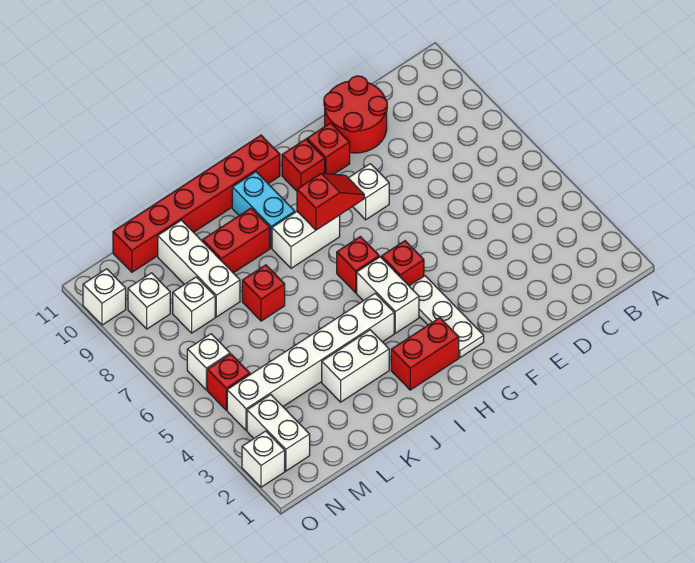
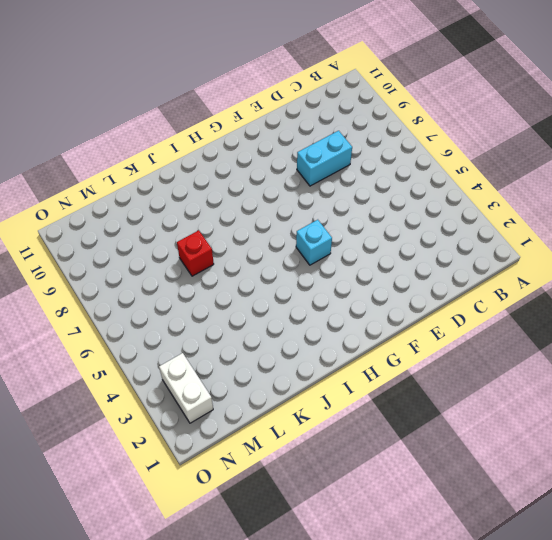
cyan 1x2 brick [297,131,352,186] -> cyan 1x2 brick turned to [232,172,295,248]
cyan 1x1 brick [296,220,332,265] -> red 1x1 brick [381,241,424,286]
none -> red 2x2 round brick [324,76,387,153]
none -> white 1x1 brick [349,164,389,220]
none -> red 1x1 brick [307,123,350,174]

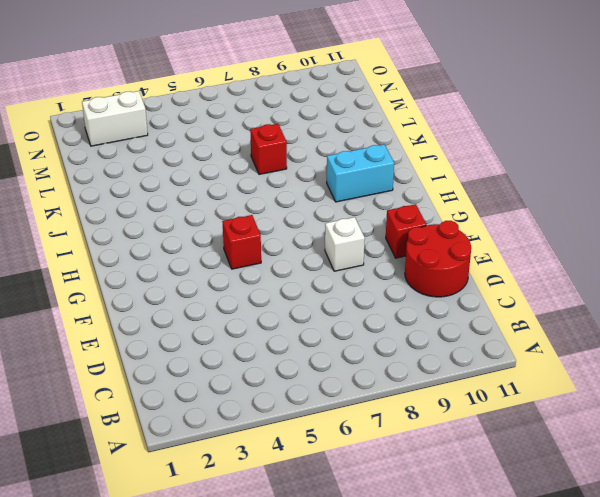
none -> white 1x3 plate [410,276,484,358]
none -> red 1x1 brick [282,139,325,191]
none -> red 1x2 brick [391,318,459,390]

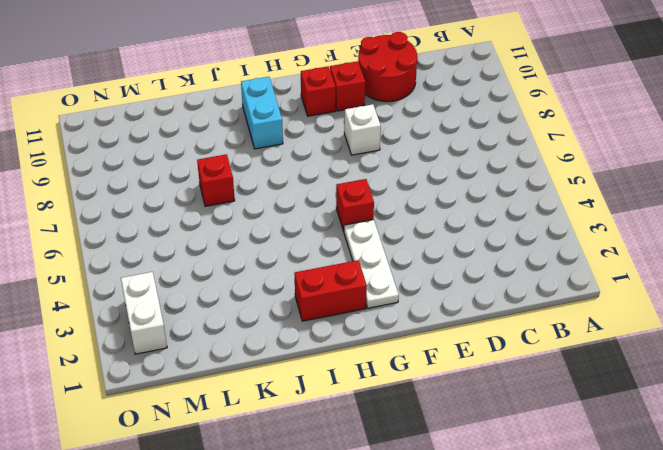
none -> white 1x2 brick [357,257,419,333]
none -> red 1x1 brick [337,237,379,293]
none -> white 1x2 brick [272,212,340,268]

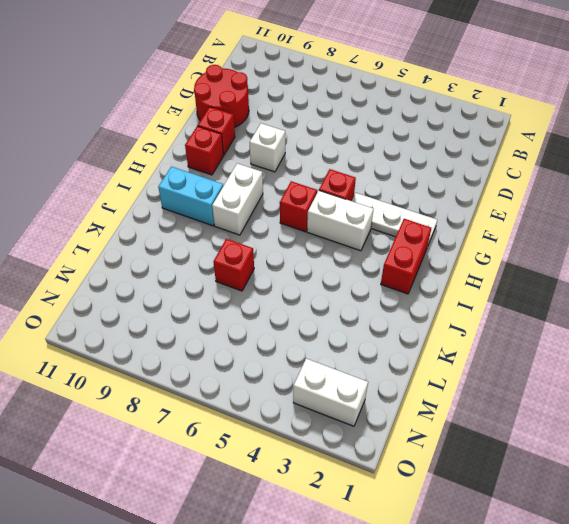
none -> red 1x6 brick [113,135,280,272]
none -> white 1x6 brick [227,293,394,431]
none -> white 1x2 brick [322,330,389,402]

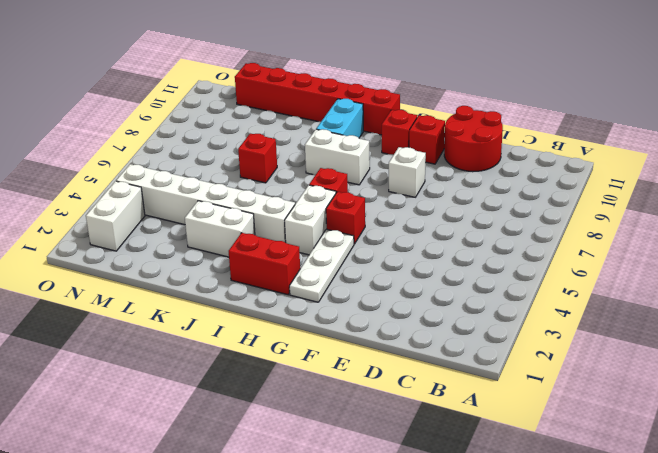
none -> red 1x2 brick [202,208,270,273]
none -> white 1x3 brick [158,220,240,317]
none -> white 1x1 brick [173,277,215,333]

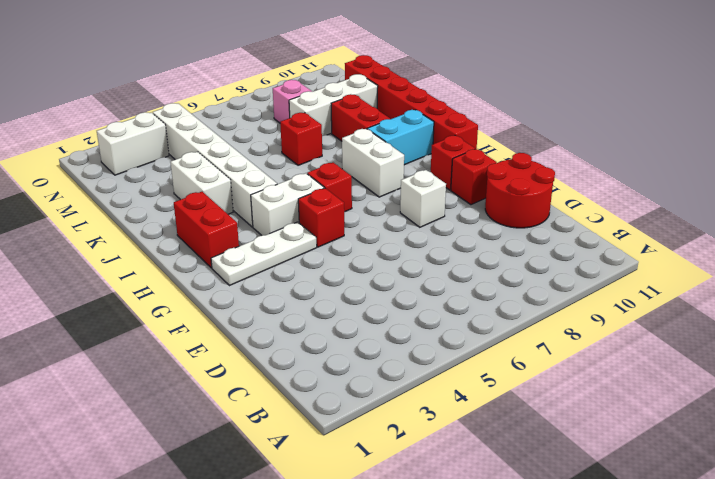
pink 1x1 brick [273,80,312,123] -> white 1x1 brick [173,277,215,333]
none -> red 1x1 brick [207,354,250,410]
none -> white 1x1 brick [187,334,230,390]
none -> white 1x1 brick [128,273,170,329]

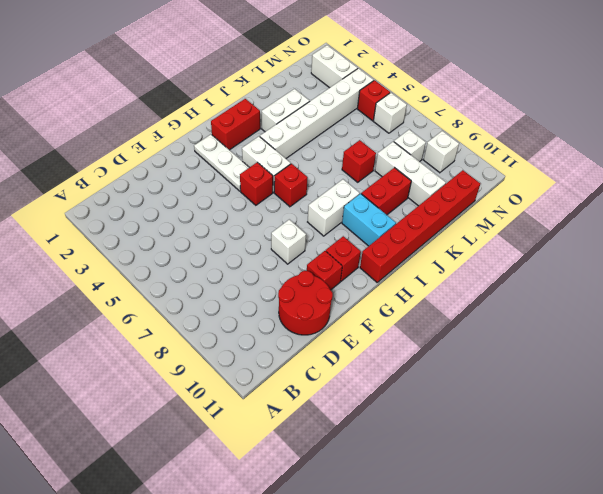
none -> white 1x1 brick [242,431,285,487]
none -> white 1x1 brick [83,269,126,325]
none -> red 1x2 slope [297,173,364,230]

